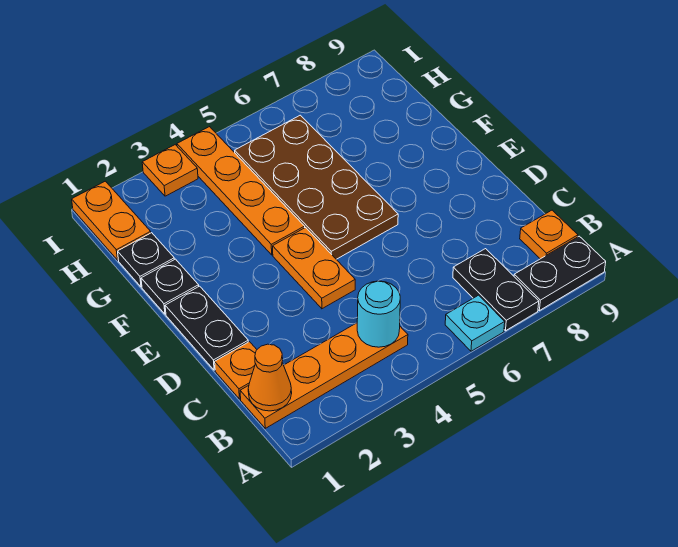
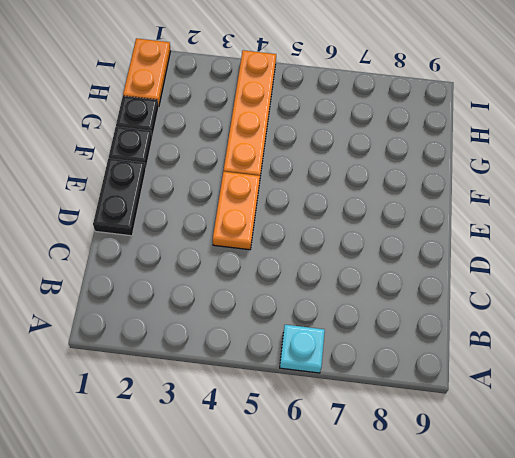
none -> black 1x2 plate [453,249,539,331]
none -> black 1x2 plate [514,236,606,311]
none -> orange 1x4 plate [240,323,408,428]

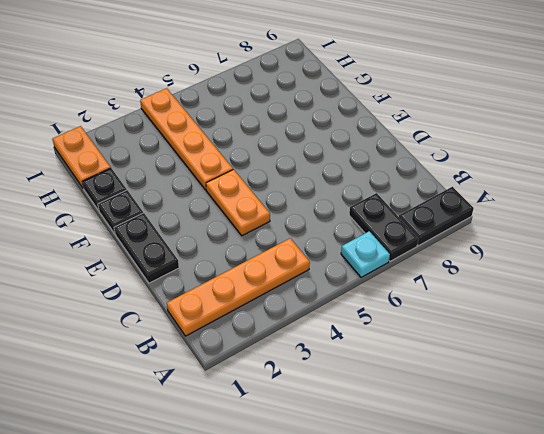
none -> orange 1x1 plate [520,210,578,259]
none -> orange 1x1 plate [215,342,257,399]
none -> brown 2x4 plate [235,115,398,259]

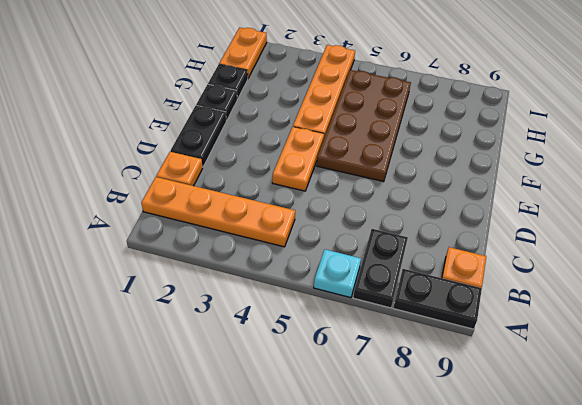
none -> orange 1x1 plate [142,145,198,196]
none -> orange 1x1 cone [248,344,292,411]
none -> cyan 1x1 round brick [357,281,400,347]

